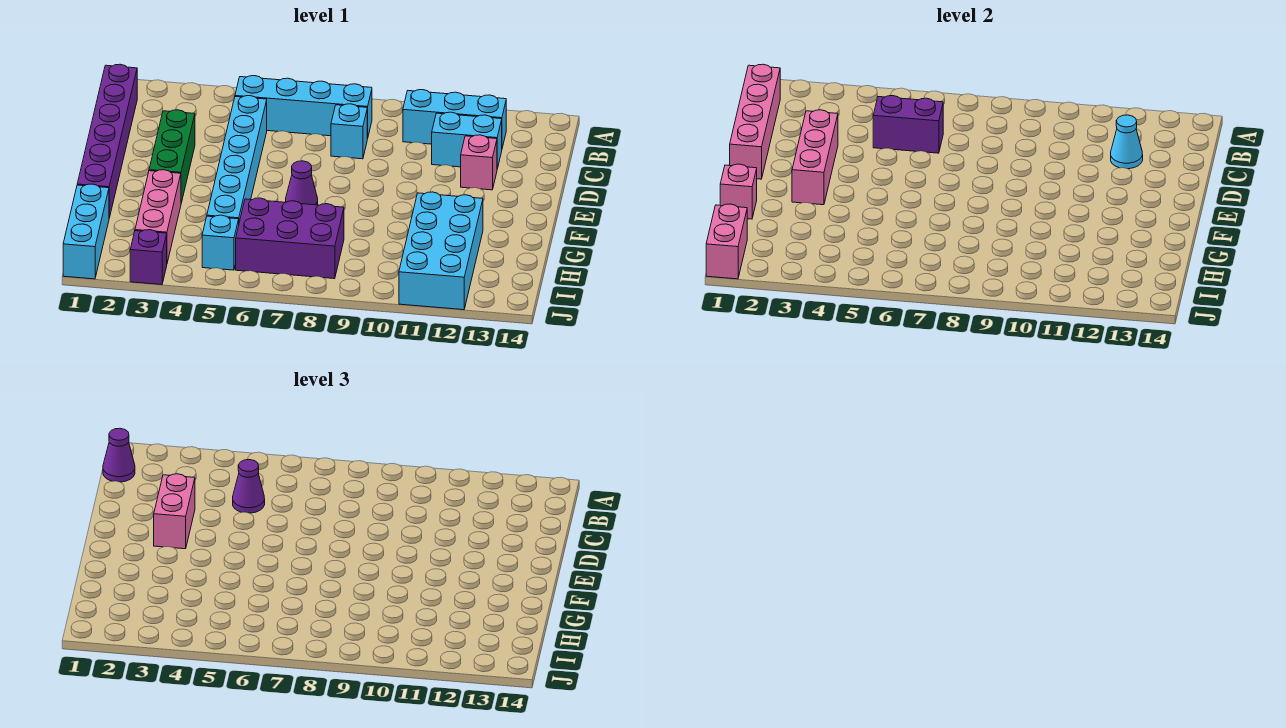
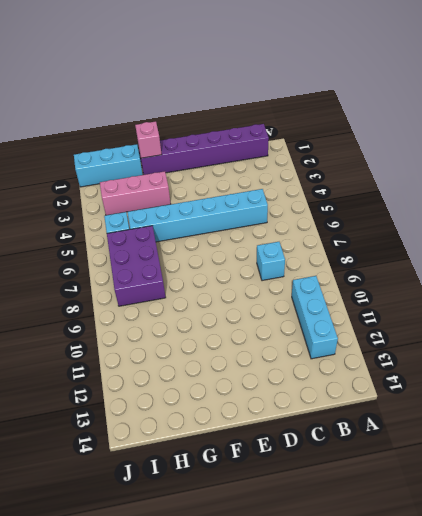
none -> cyan 1x4 brick [235,76,372,139]
none -> cyan 1x2 brick [432,112,502,169]
none -> green 1x3 brick [149,110,195,203]

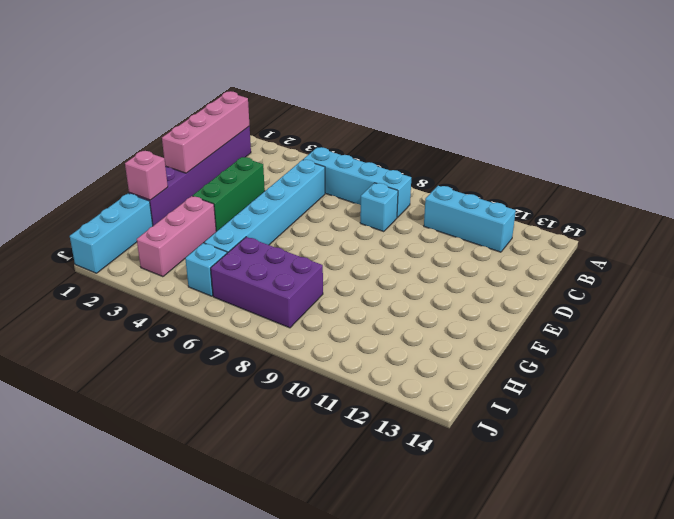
none -> cyan 1x2 brick [432,112,502,169]
none -> pink 1x1 brick [461,135,497,190]
none -> purple 1x1 cone [286,161,318,205]

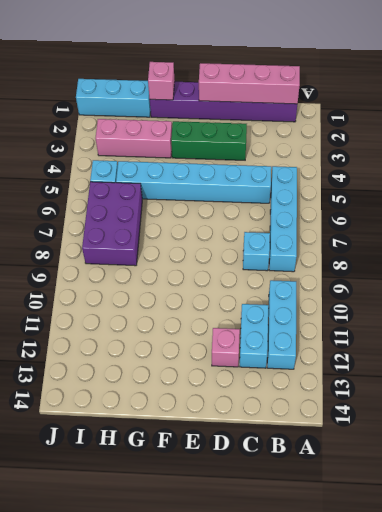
none -> purple 1x1 cone [286,161,318,205]
none -> cyan 2x4 brick [399,192,483,310]
none -> purple 1x1 brick [130,230,167,285]

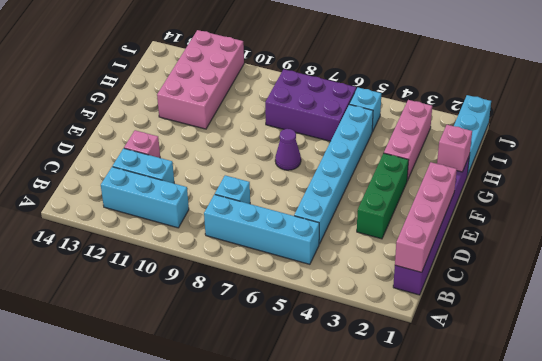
pink 2x4 brick [157,30,244,129] -> cyan 2x4 brick [399,192,483,310]
none -> purple 1x1 brick [130,230,167,285]
none -> purple 1x2 brick [873,96,943,153]
none -> cyan 1x1 cone [1111,115,1143,169]

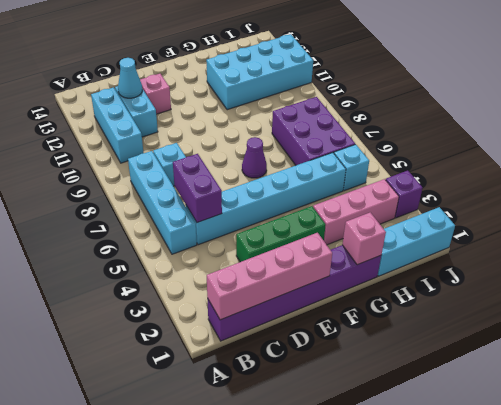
none -> pink 1x3 brick [792,110,838,205]
none -> pink 1x2 brick [706,204,747,279]
none -> purple 1x1 cone [103,428,135,482]

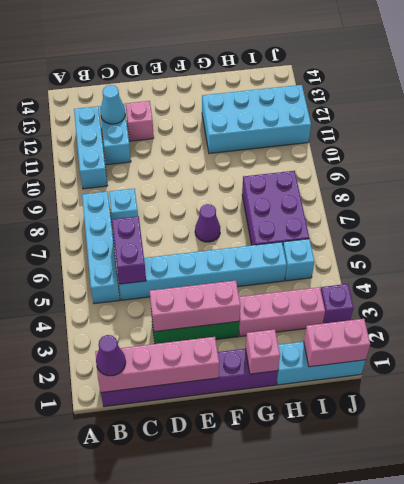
none -> purple 1x1 cone [233,460,265,513]
none -> pink 1x2 brick [154,474,195,549]

